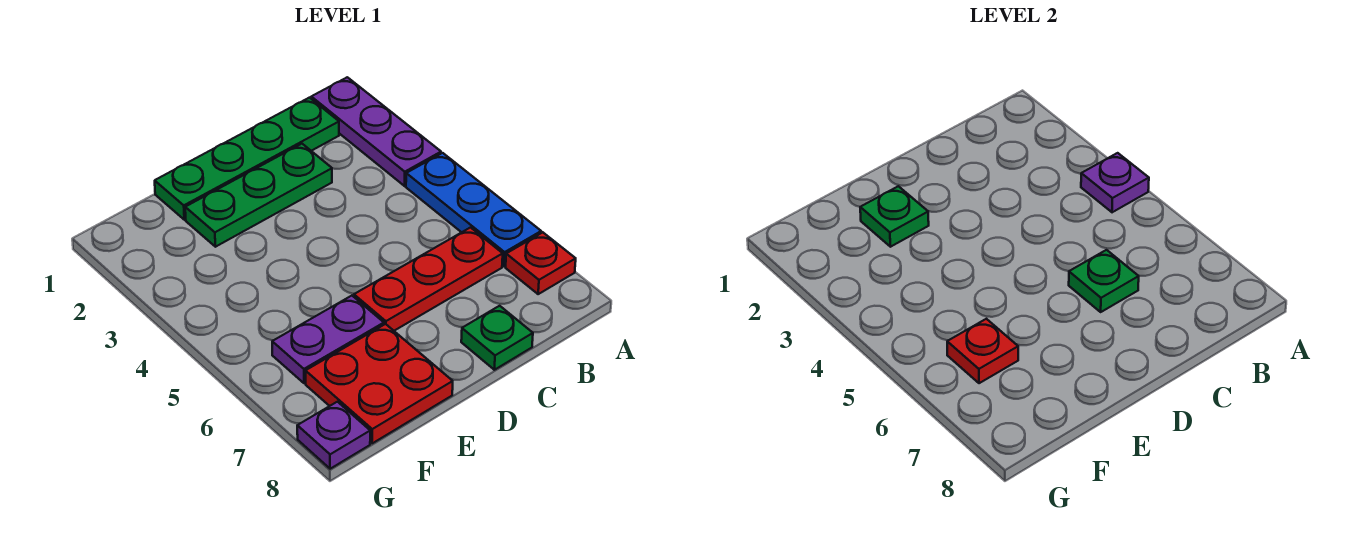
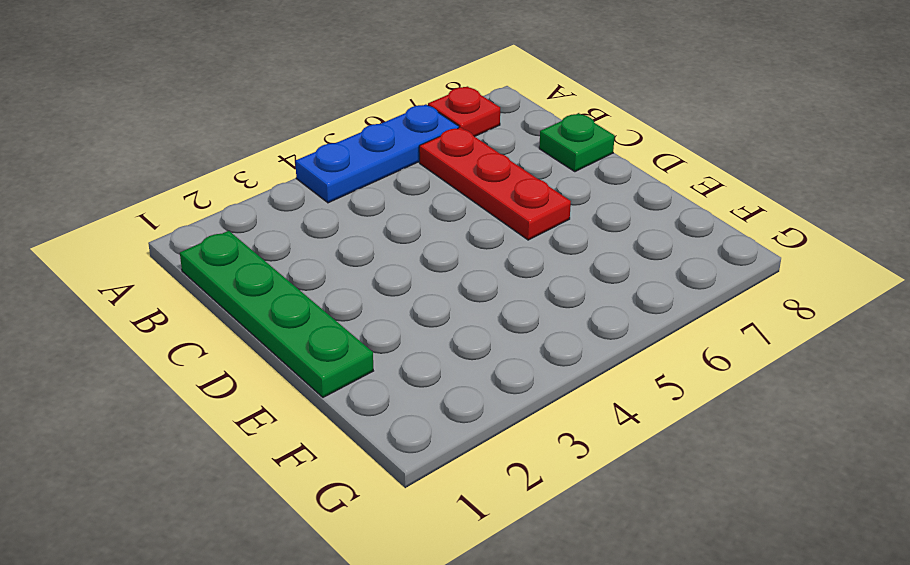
none -> purple 1x3 plate [311,77,441,186]
none -> green 1x3 plate [185,144,332,247]
none -> purple 1x2 plate [272,296,384,383]

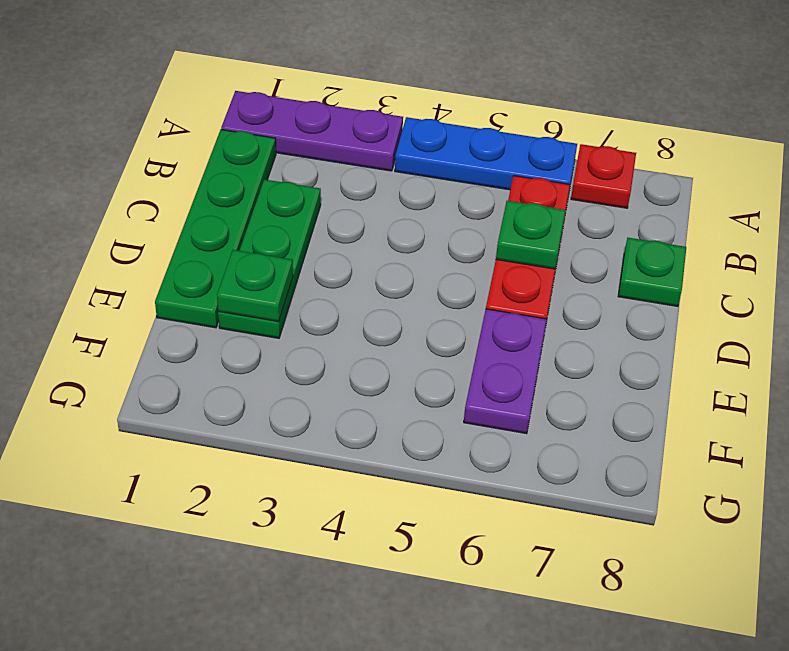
none -> red 2x2 plate [306,324,453,443]
none -> purple 1x1 plate [297,402,370,469]
none -> purple 1x1 plate [1081,153,1149,212]

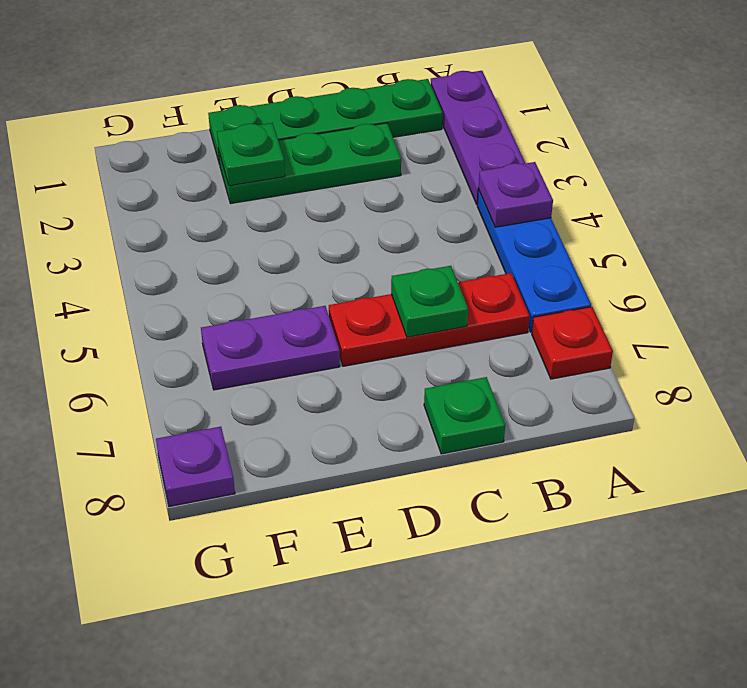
none -> red 2x2 plate [306,324,453,443]
none -> red 1x1 plate [947,319,1018,383]

